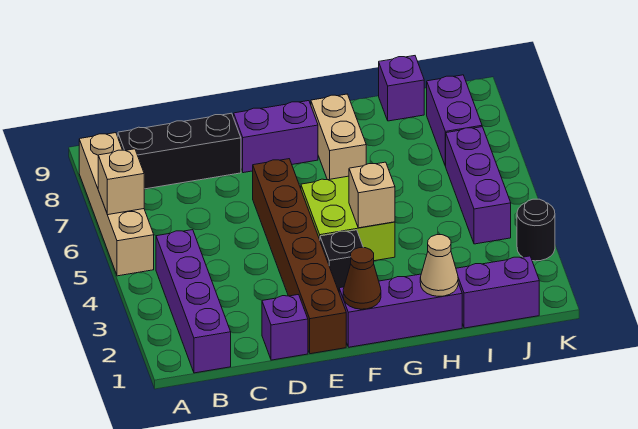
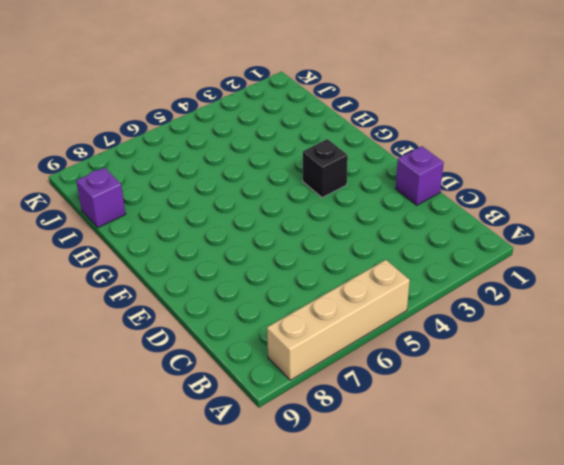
none -> purple 1x4 brick [156,230,231,373]
none -> black 1x3 brick [118,113,241,189]
none -> brown 1x6 brick [253,159,346,354]

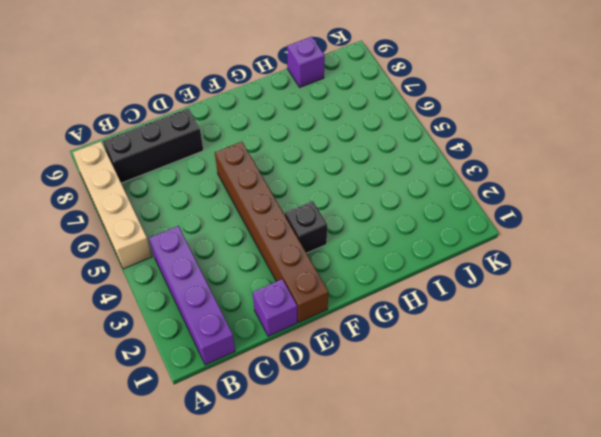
none -> purple 1x2 brick [234,101,318,173]
none -> purple 1x3 brick [339,274,462,347]
none -> lime 2x2 brick [301,176,395,261]

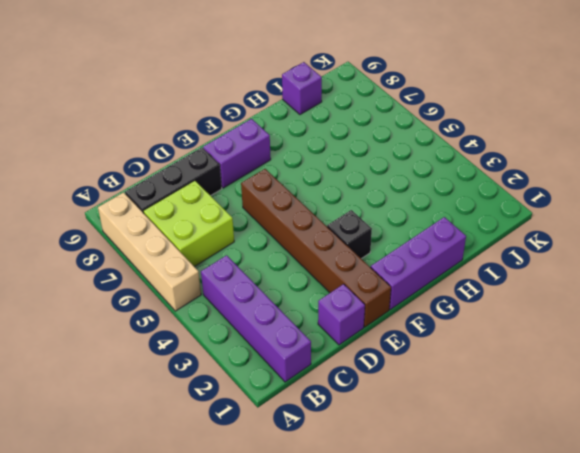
lime 2x2 brick [143,181,234,267] -> lime 2x2 brick moved to [301,176,395,261]
none -> tan 1x2 brick [311,94,366,180]
none -> purple 1x2 brick [456,256,539,328]
none -> purple 1x3 brick [446,127,511,244]

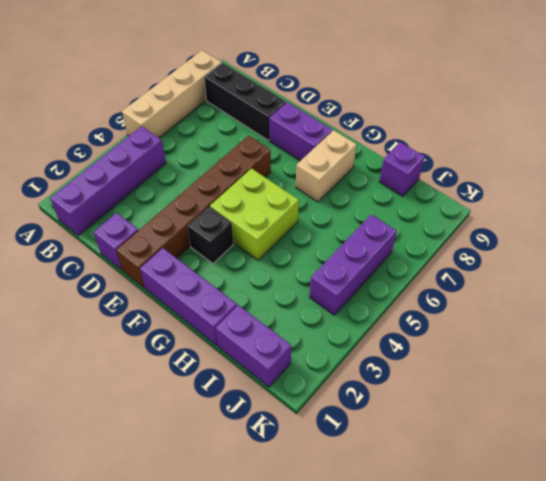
none -> purple 1x2 brick [427,75,482,166]
none -> black 1x1 round brick [517,199,555,261]
none -> tan 1x1 brick [98,149,144,215]

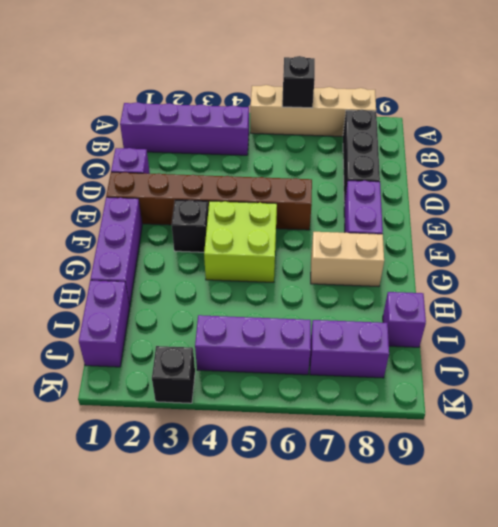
black 1x1 brick [282,56,315,108] -> tan 1x1 brick [98,149,144,215]
black 1x1 brick [152,346,195,403] -> black 1x1 round brick [517,199,555,261]
none -> brown 1x1 cone [343,248,381,309]
none -> tan 1x1 brick [349,162,395,228]
none -> tan 1x1 cone [420,235,458,296]

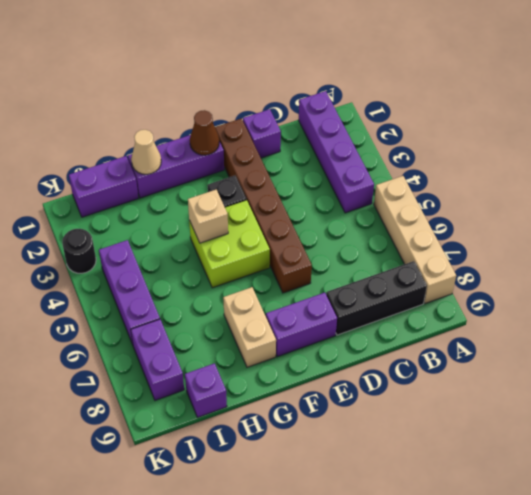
none -> tan 1x1 brick [98,149,144,215]

